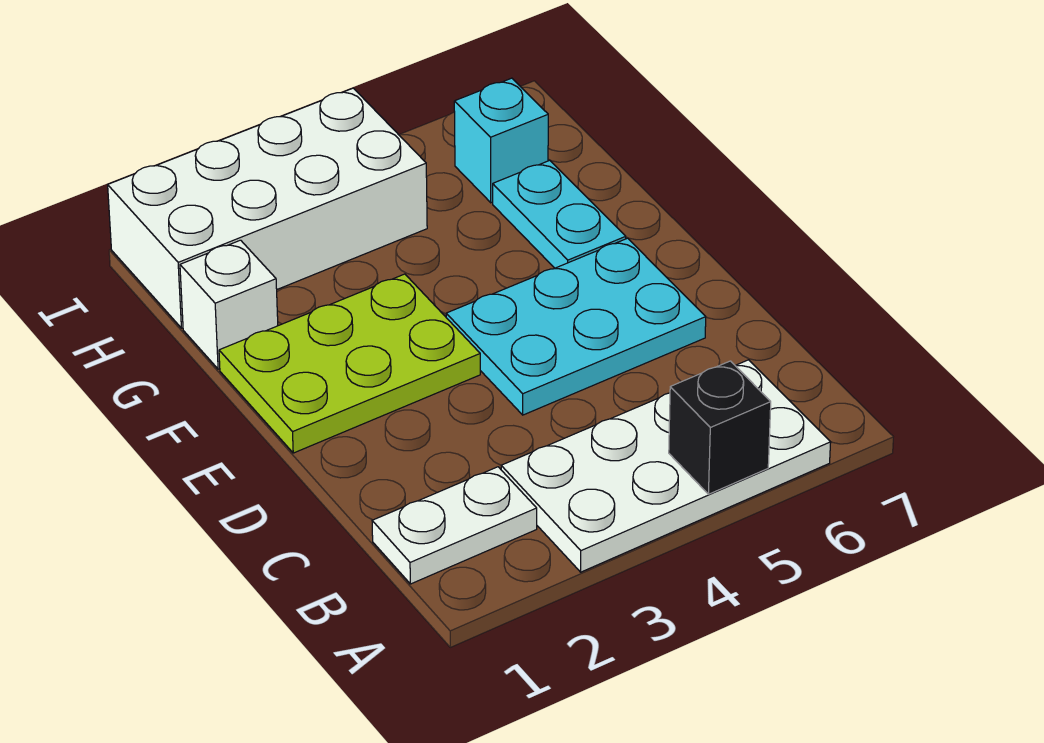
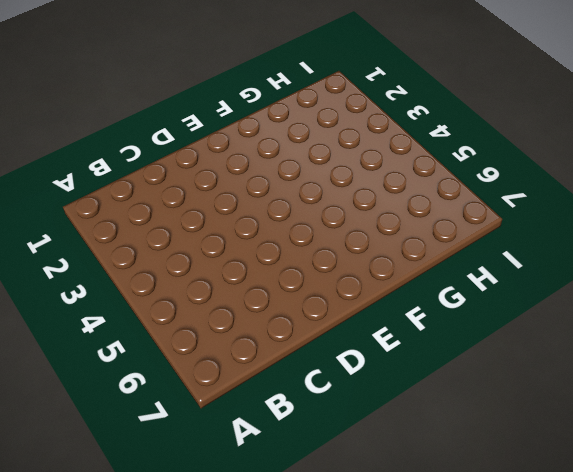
none -> white 2x4 plate [501,360,831,572]
none -> white 1x2 plate [372,467,537,584]

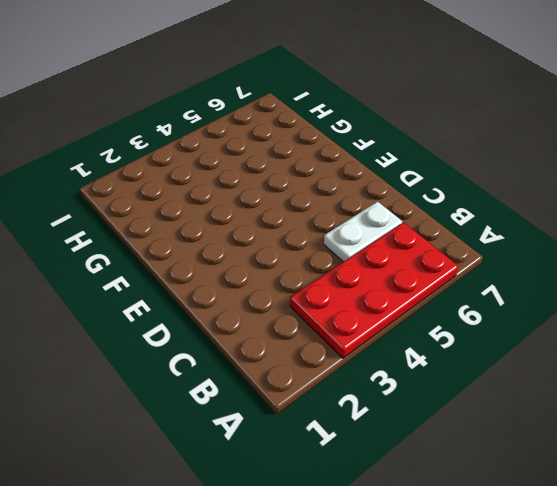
red 2x4 plate [290,222,459,358] -> white 2x4 plate [501,360,831,572]
white 1x2 plate [324,202,402,262] -> white 1x2 plate moved to [372,467,537,584]
none -> cyan 2x3 plate [446,238,706,415]
none -> lime 2x3 plate [219,274,480,453]

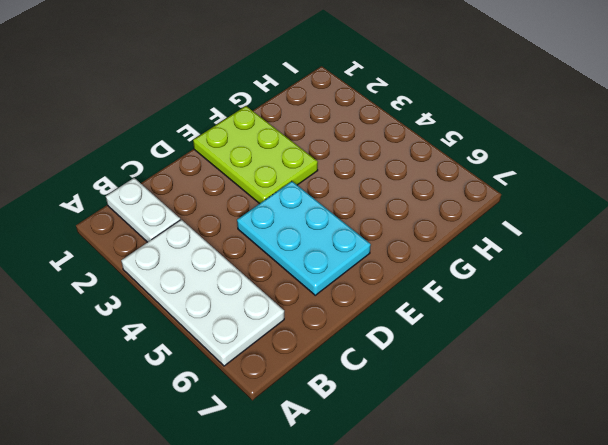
none -> cyan 1x2 plate [493,160,626,268]
none -> white 1x1 brick [180,240,278,369]

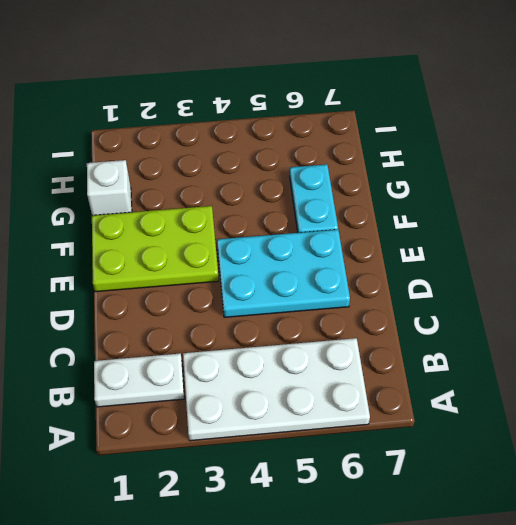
none -> white 2x4 brick [108,88,427,328]
none -> cyan 1x1 brick [454,78,548,203]

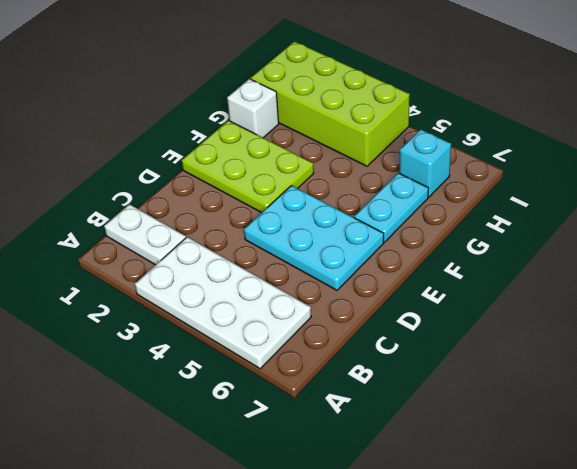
lime 2x4 brick [251,41,410,166] -> white 2x4 brick [108,88,427,328]
none -> black 1x1 brick [669,361,771,494]

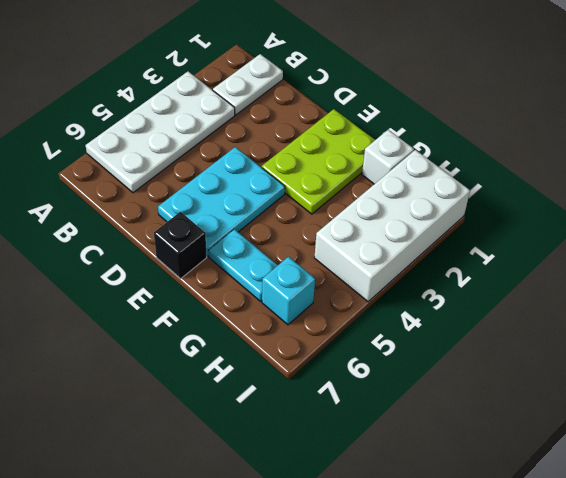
black 1x1 brick [154,212,207,278] -> black 1x1 brick moved to [669,361,771,494]

